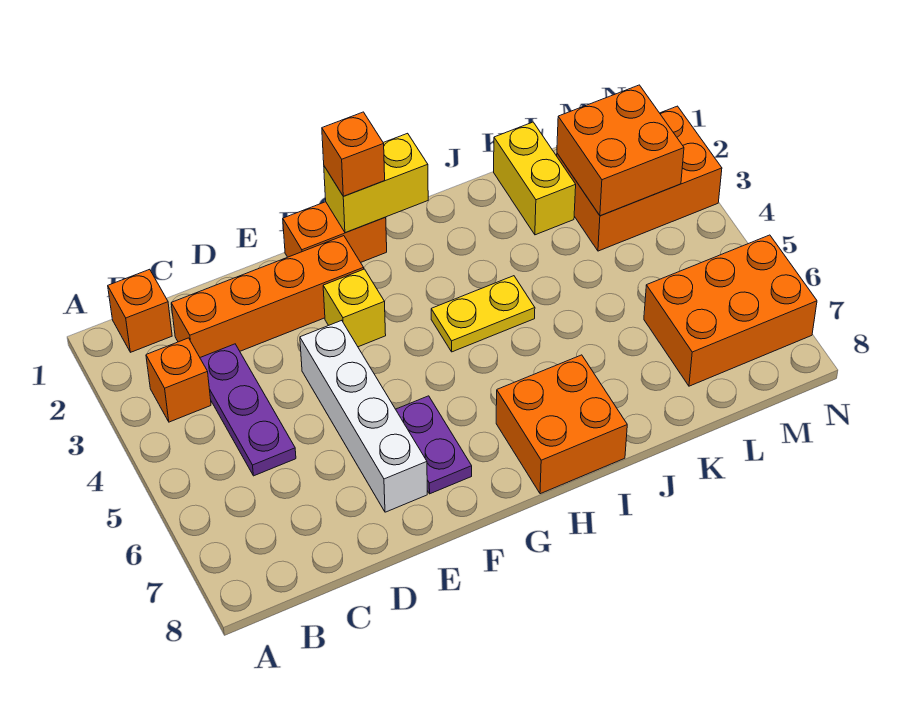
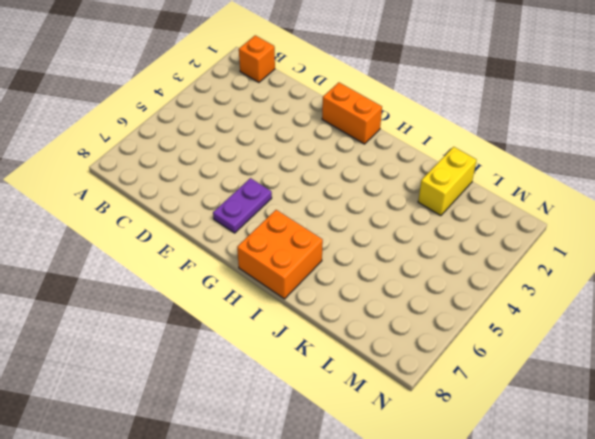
none -> orange 1x1 brick [146,338,211,422]
none -> orange 1x4 brick [171,236,364,357]
none -> purple 1x3 plate [200,344,296,476]

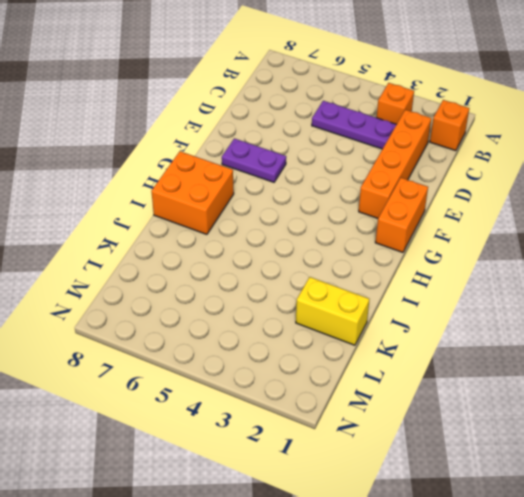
none -> white 1x4 brick [300,320,427,512]
none -> yellow 1x1 brick [323,269,386,347]
none -> yellow 1x2 plate [431,276,535,352]

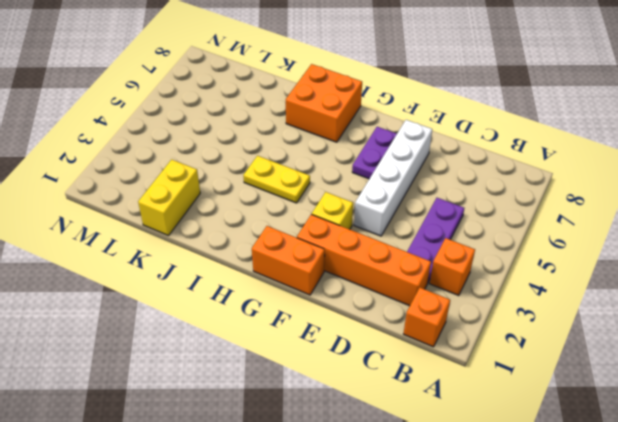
none -> orange 2x3 brick [557,106,722,251]
none -> orange 2x3 brick [644,235,817,386]
none -> yellow 1x2 brick [324,133,428,233]

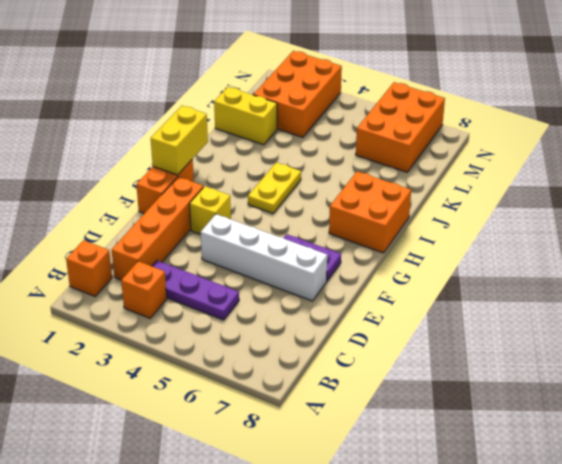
none -> orange 2x2 brick [557,85,684,216]
none -> orange 1x1 brick [322,112,385,196]

